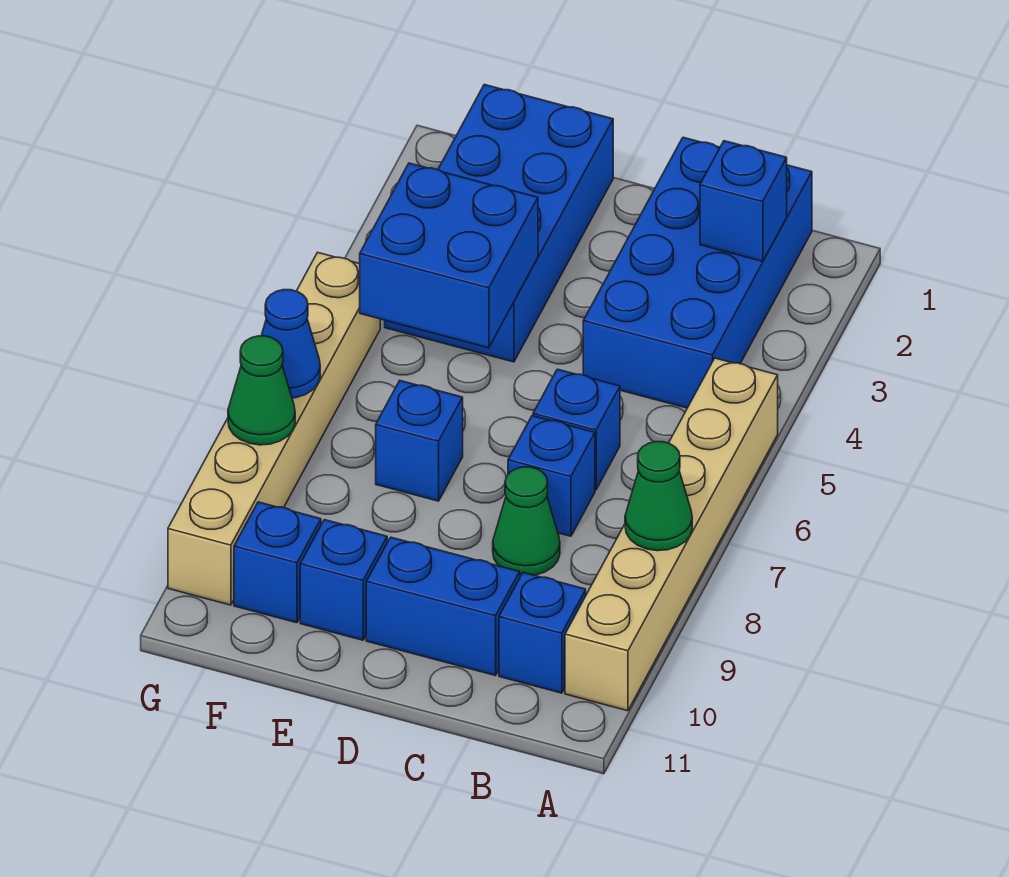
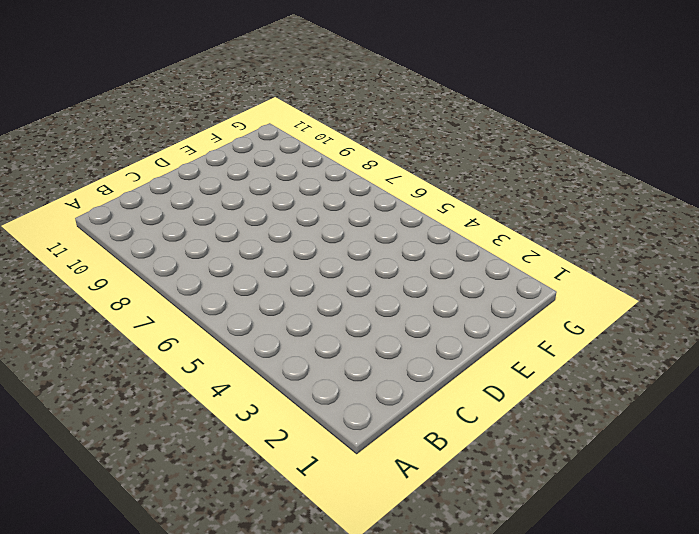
none -> tan 1x6 brick [565,358,778,711]
none -> blue 2x4 brick [583,137,812,408]
none -> blue 1x1 brick [499,573,586,693]

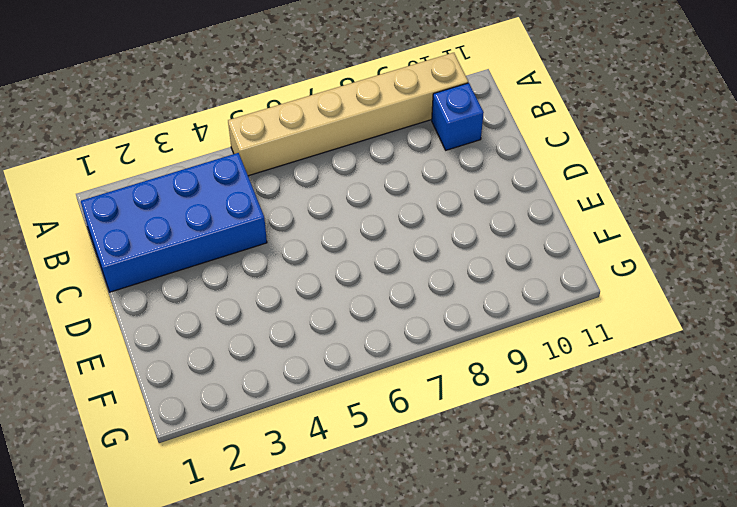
none -> blue 1x1 brick [533,369,620,490]
none -> blue 1x1 brick [508,416,595,536]
none -> green 1x1 cone [493,467,560,575]

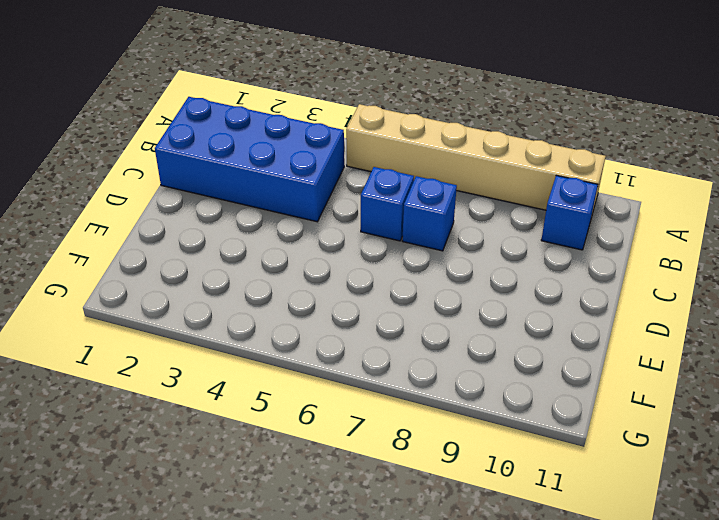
none -> green 1x1 cone [493,467,560,575]
none -> blue 1x2 brick [366,537,520,676]
none -> blue 2x4 brick [385,85,613,362]

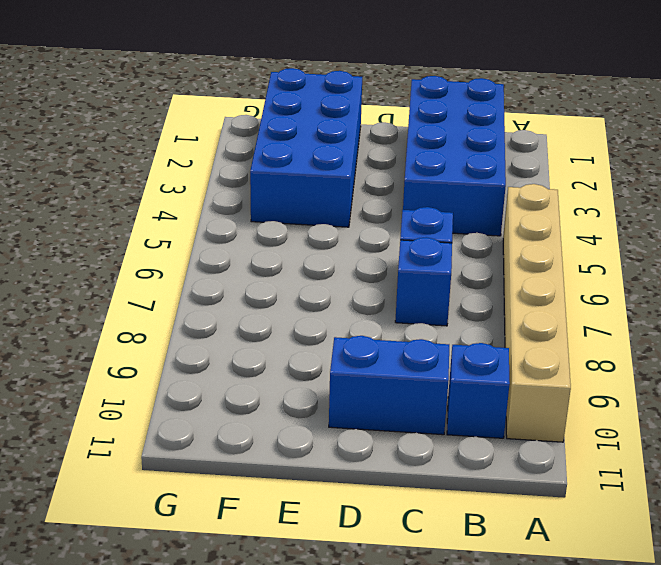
none -> green 1x1 cone [493,467,560,575]
none -> blue 1x1 brick [376,381,463,501]
none -> blue 1x1 brick [300,520,387,640]

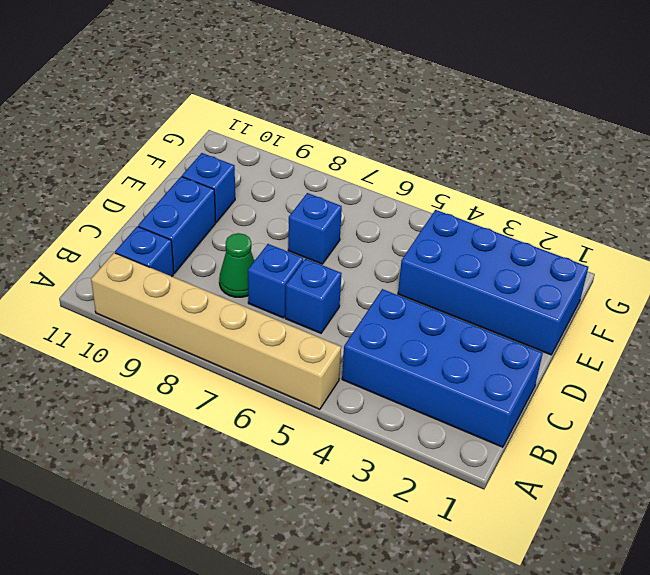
none -> blue 1x1 brick [234,502,321,623]
none -> tan 1x6 brick [168,252,380,605]
none -> green 1x1 cone [625,442,692,551]

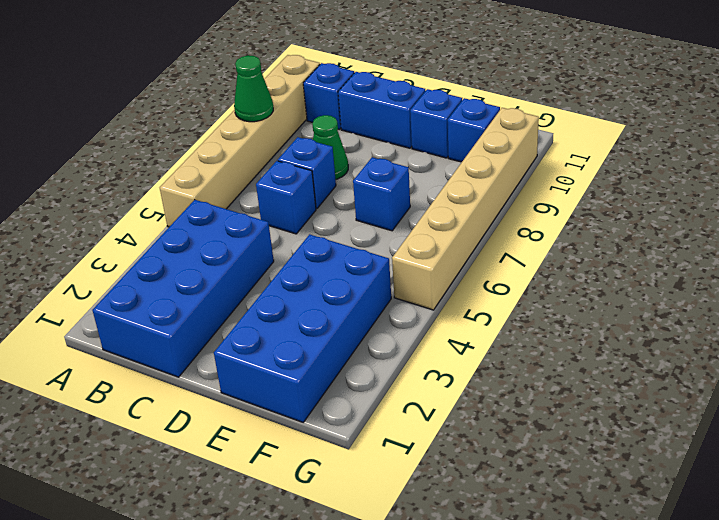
none -> blue 1x1 brick [700,141,787,261]
none -> blue 2x2 brick [360,163,538,348]
none -> blue 1x1 cone [261,290,320,398]

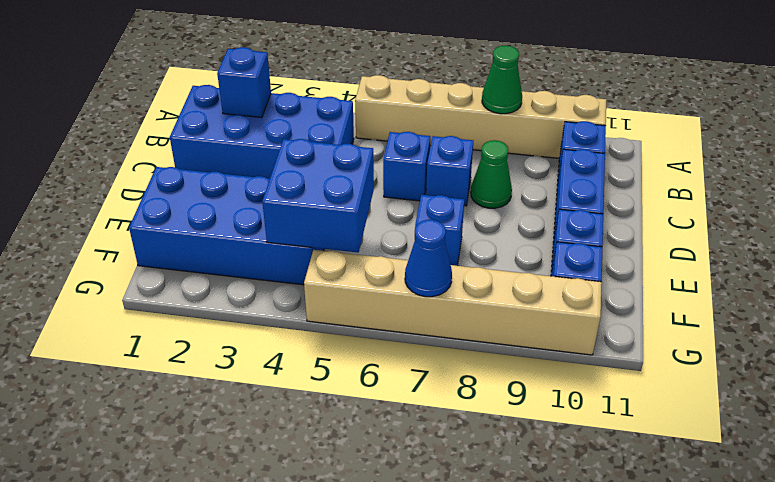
none -> green 1x1 cone [228,336,295,445]

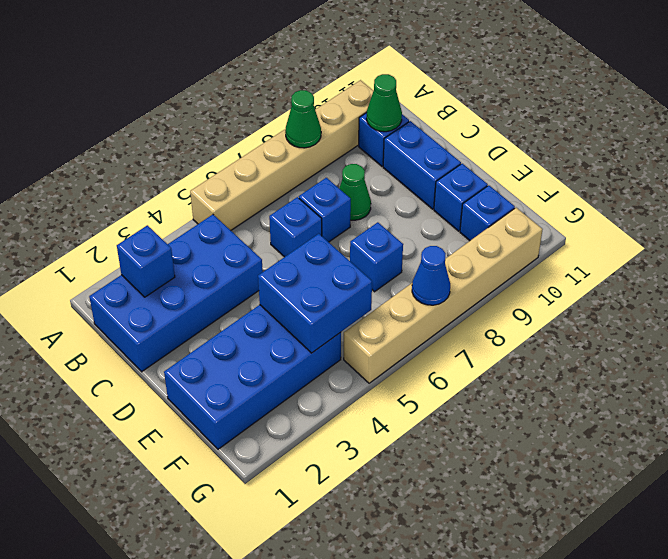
green 1x1 cone [366,74,402,132] -> green 1x1 cone moved to [228,336,295,445]

